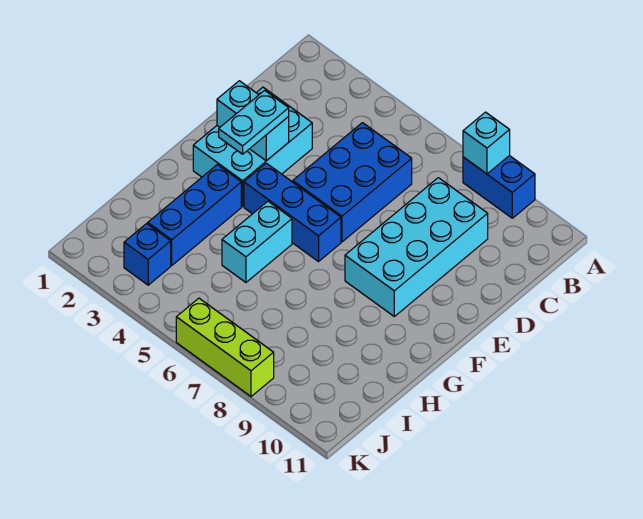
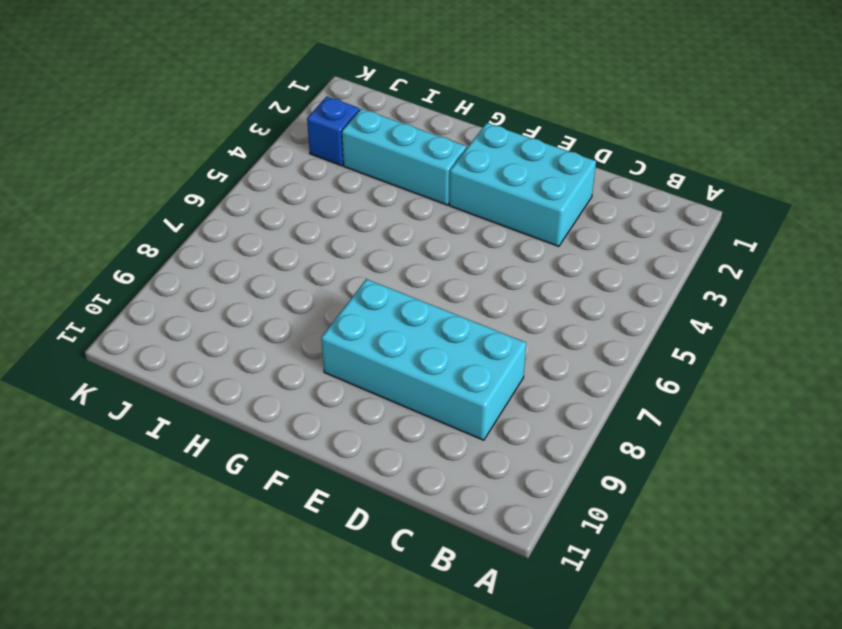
cyan 1x3 brick [342,109,466,205] -> blue 1x3 brick [148,165,241,265]
none -> blue 1x2 brick [463,156,535,218]
none -> blue 2x3 brick [293,123,412,242]
none -> blue 1x3 brick [244,163,341,262]

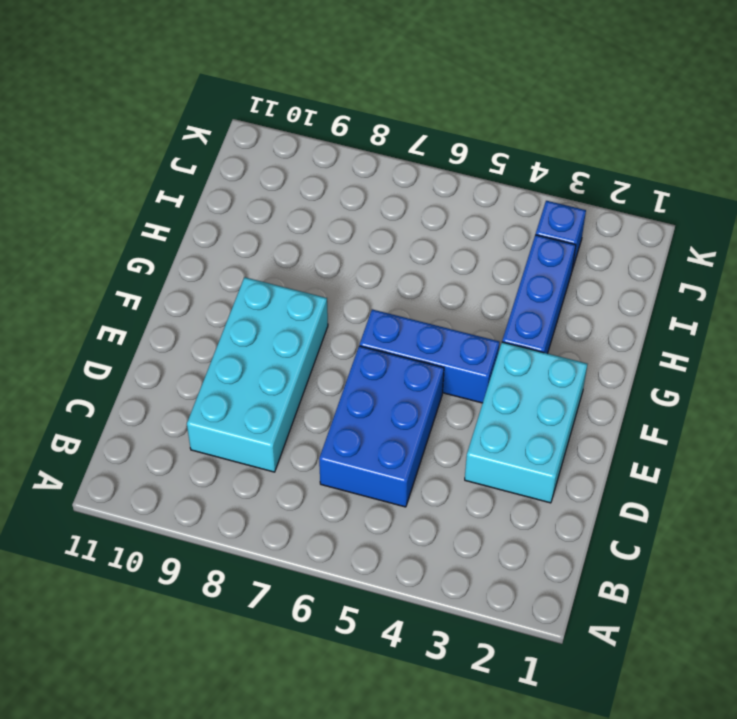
none -> blue 1x2 brick [463,156,535,218]
none -> cyan 1x2 brick [222,201,292,282]
none -> lime 1x3 brick [176,298,274,396]

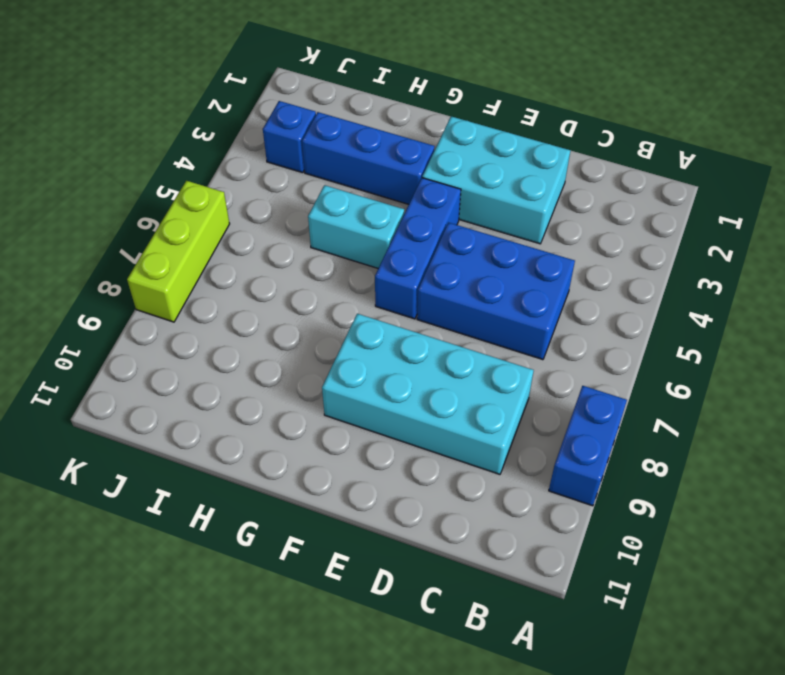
none -> cyan 1x1 brick [463,112,510,174]
none -> cyan 1x2 brick [217,81,289,161]
none -> cyan 1x2 plate [219,90,289,154]

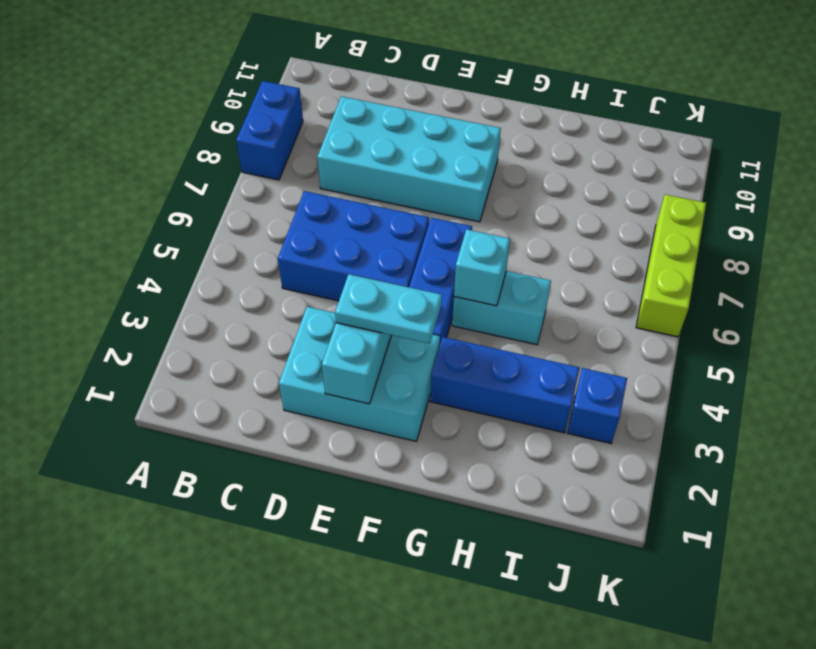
cyan 1x1 brick [454,229,510,306] -> cyan 1x1 brick moved to [463,112,510,174]

